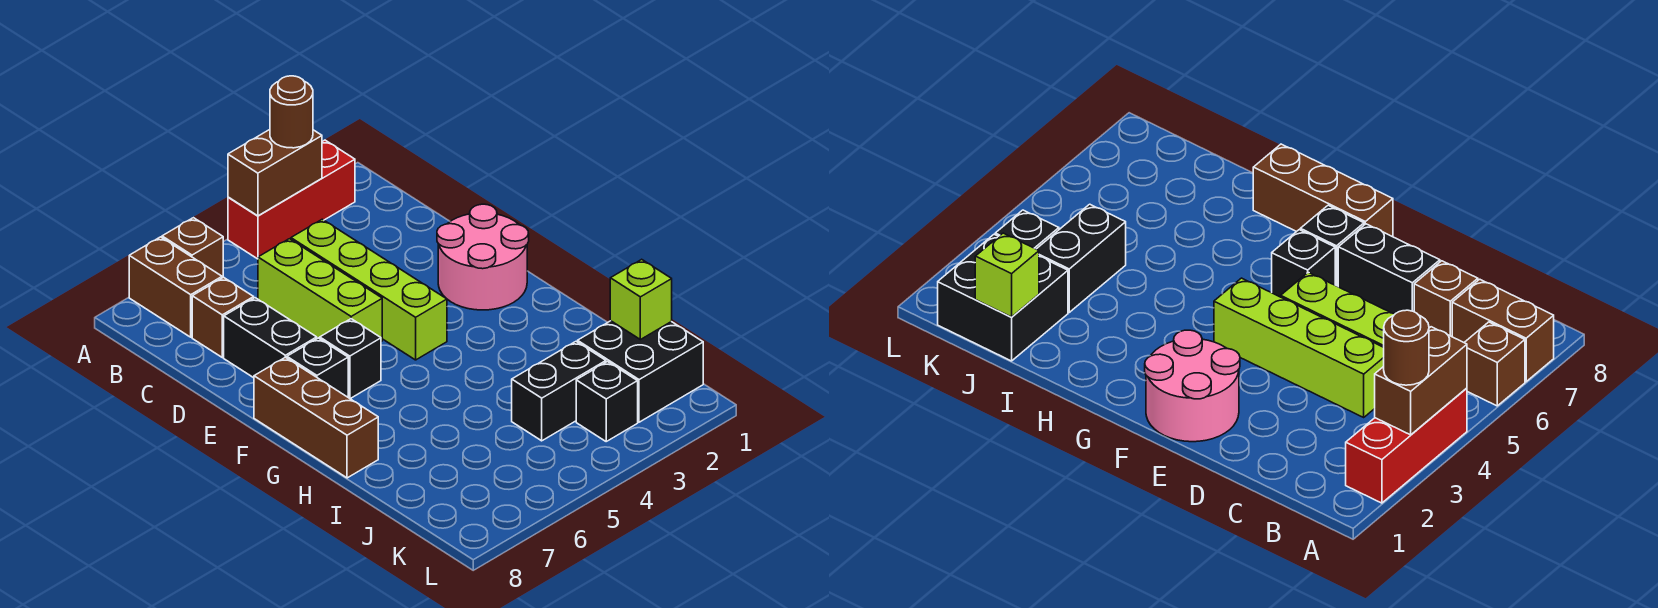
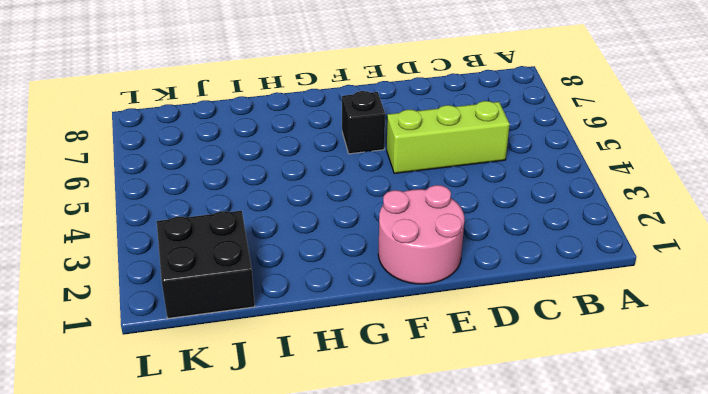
none -> red 1x3 brick [228,140,355,259]
none -> brown 1x1 brick [162,218,223,278]
none -> brown 1x2 brick [129,237,222,337]

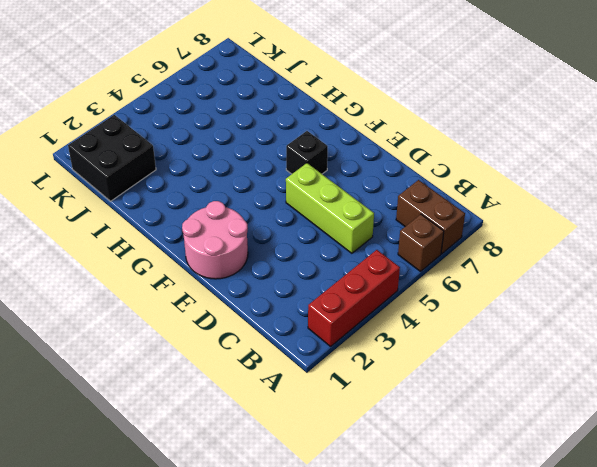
none -> lime 1x4 brick [291,219,447,360]
none -> brown 1x1 brick [192,277,254,357]
none -> black 1x2 brick [224,298,317,378]

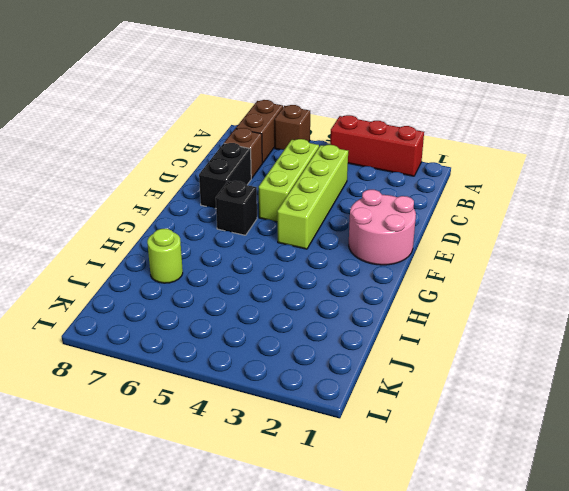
lime 1x1 round brick [147,229,183,283] -> none
none -> black 1x1 brick [287,338,348,397]
none -> brown 1x3 brick [254,357,378,478]
none -> black 2x2 brick [578,321,703,422]

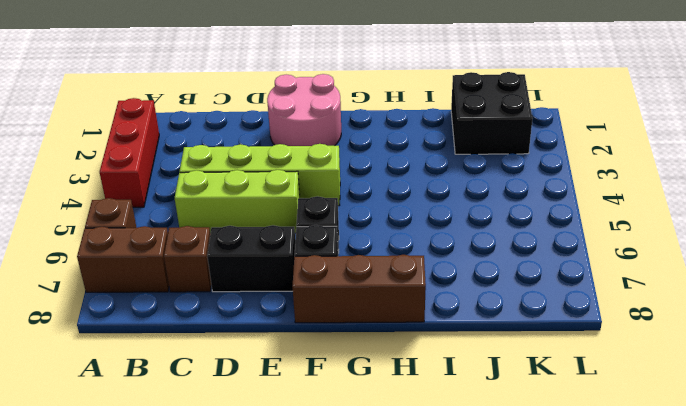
none -> black 1x2 brick [512,342,606,441]
none -> black 1x1 brick [576,362,638,441]
none -> brown 1x2 brick [228,130,322,216]

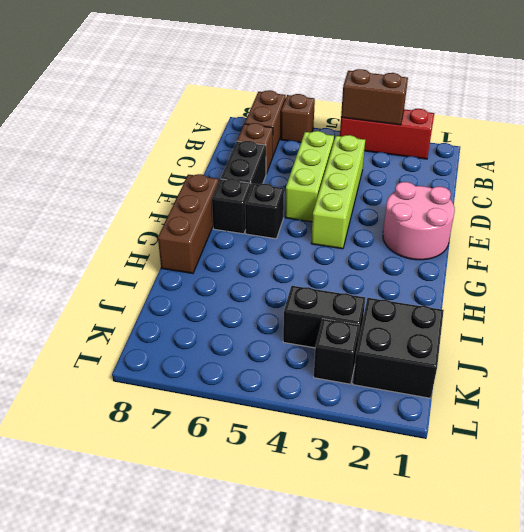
none -> lime 1x1 brick [610,259,672,340]
none -> brown 1x1 round brick [270,76,313,148]

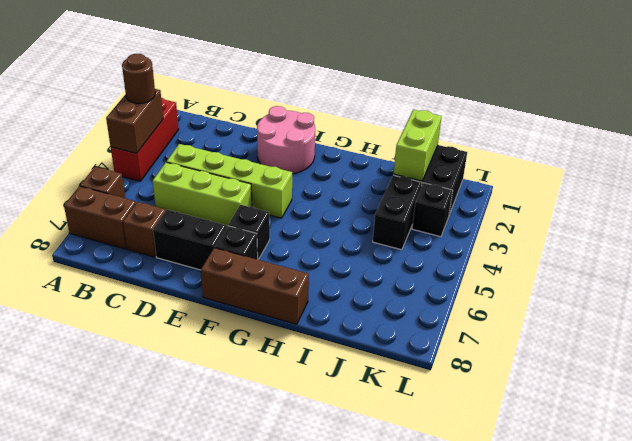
lime 1x2 brick [394,110,442,181] -> lime 1x1 brick [610,259,672,340]

